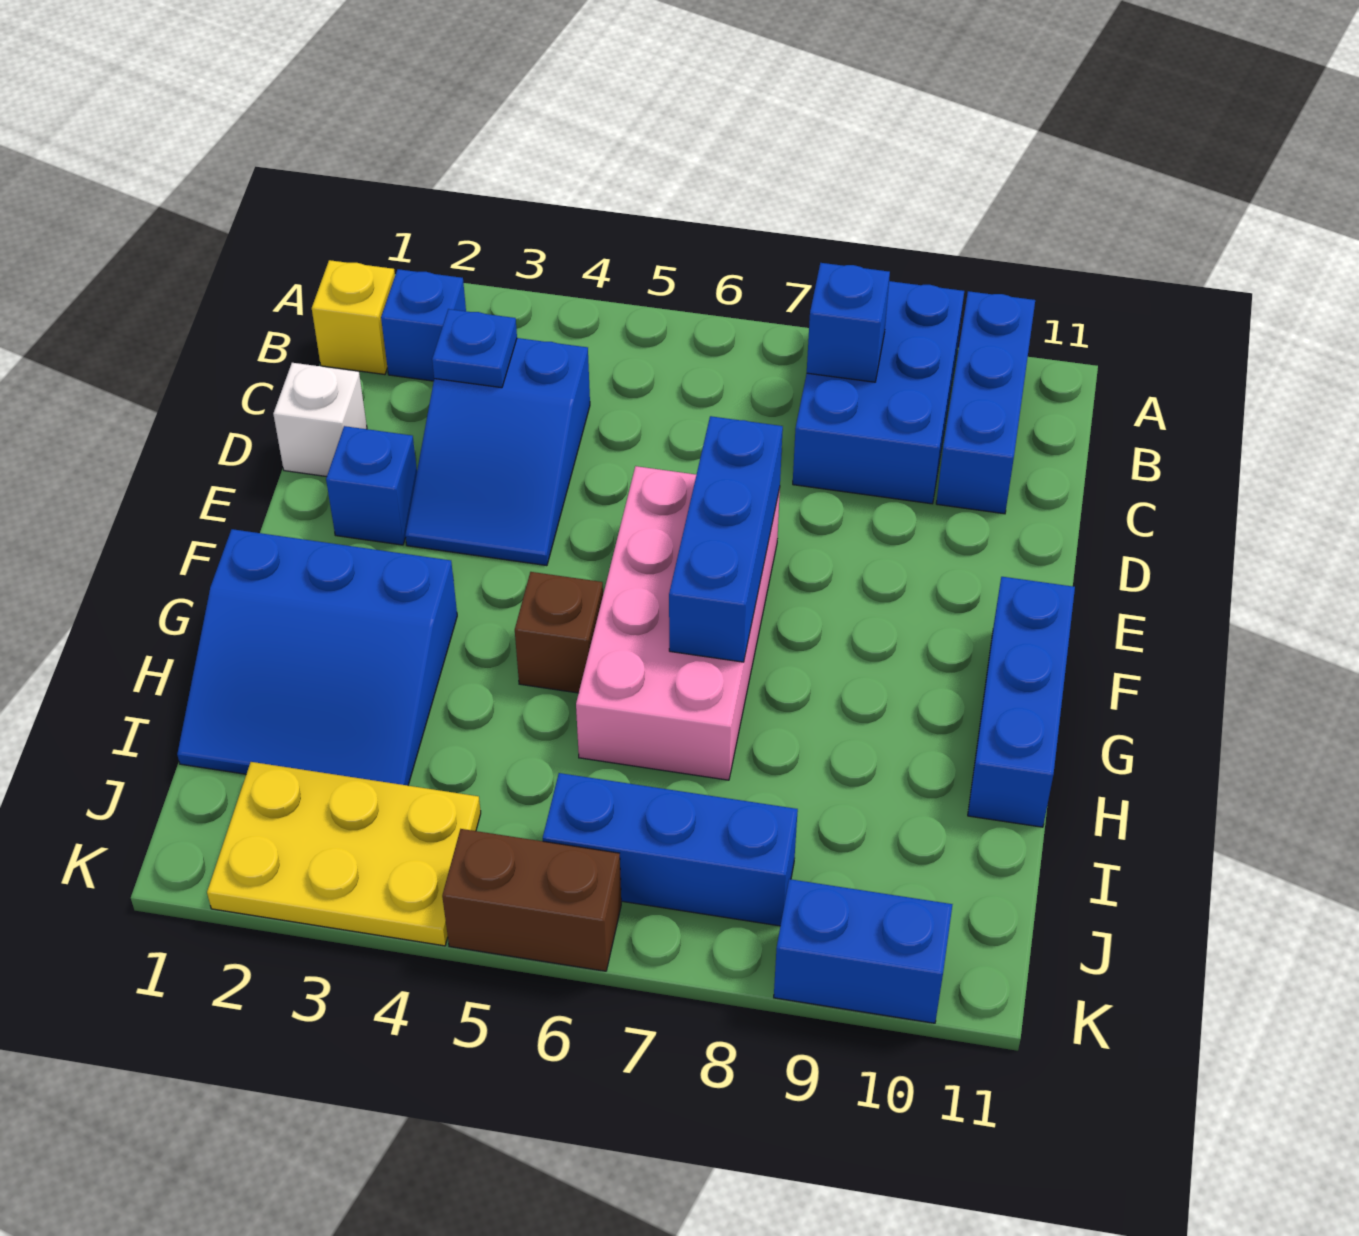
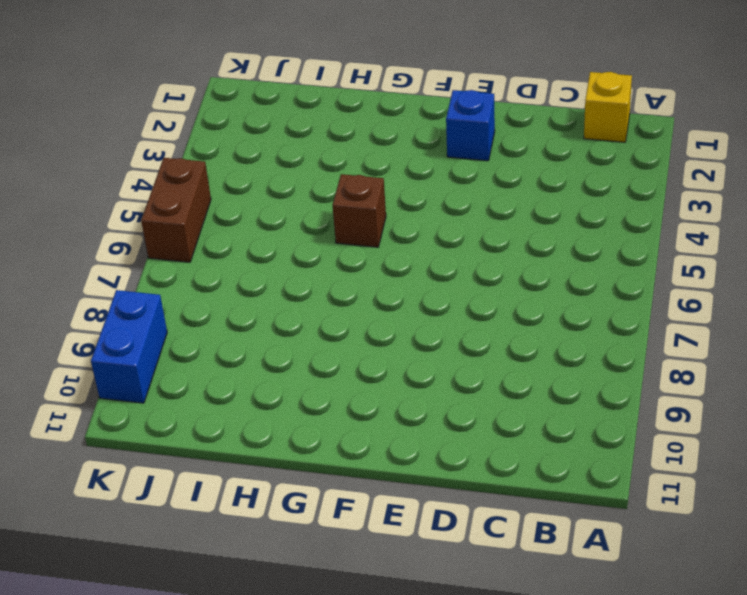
none -> blue 2x3 brick [793,281,964,504]
none -> blue 1x3 brick [936,291,1035,514]
none -> blue 1x1 brick [381,269,466,381]

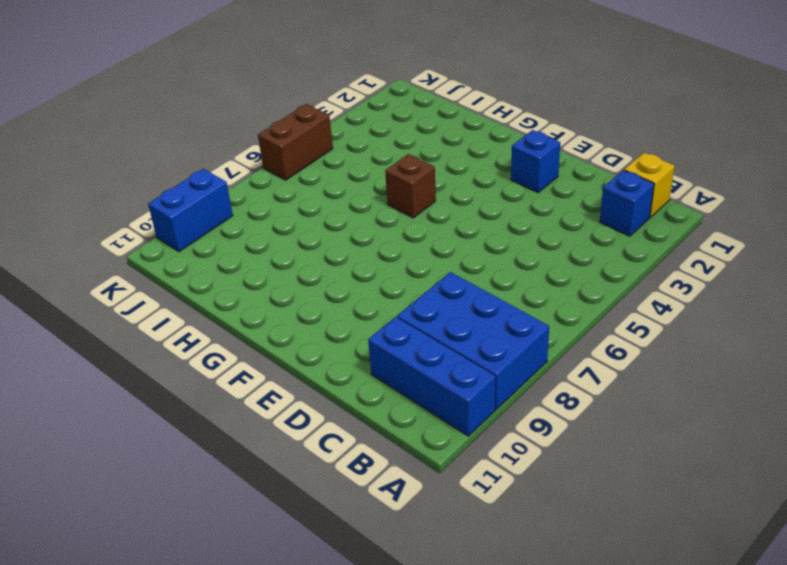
none -> blue 2x3 slope [405,338,590,566]
none -> white 1x1 brick [273,363,367,477]
none -> pink 2x4 brick [576,466,780,780]

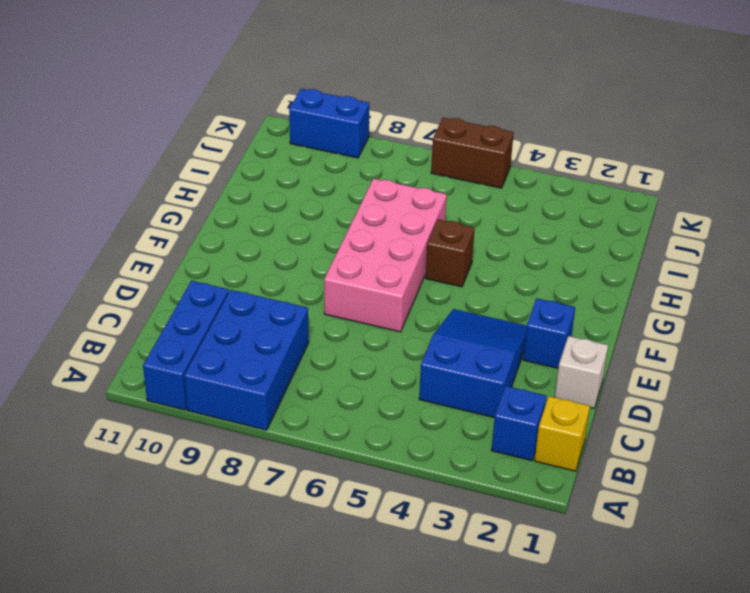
none -> blue 1x3 brick [968,577,1075,827]
none -> blue 3x3 slope [177,529,457,786]
none -> yellow 2x3 plate [207,762,481,946]

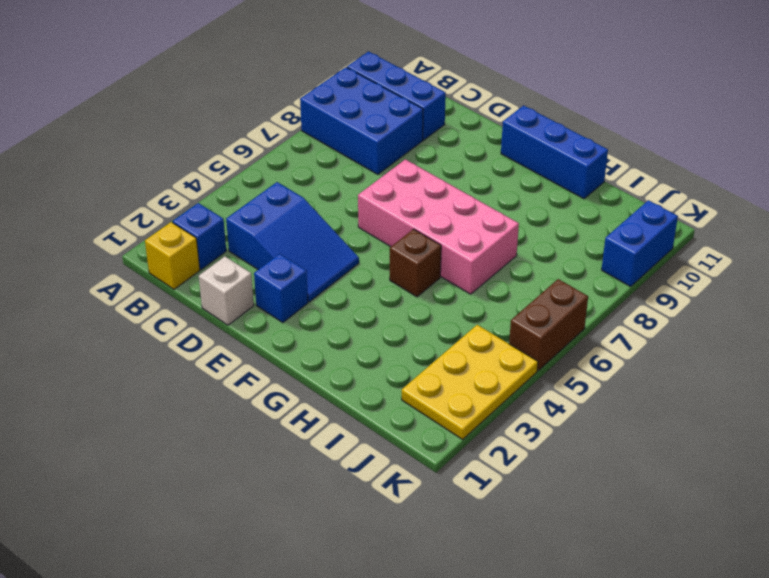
none -> blue 3x3 slope [177,529,457,786]
none -> blue 1x3 brick [543,773,798,926]
none -> blue 1x1 brick [807,263,890,382]

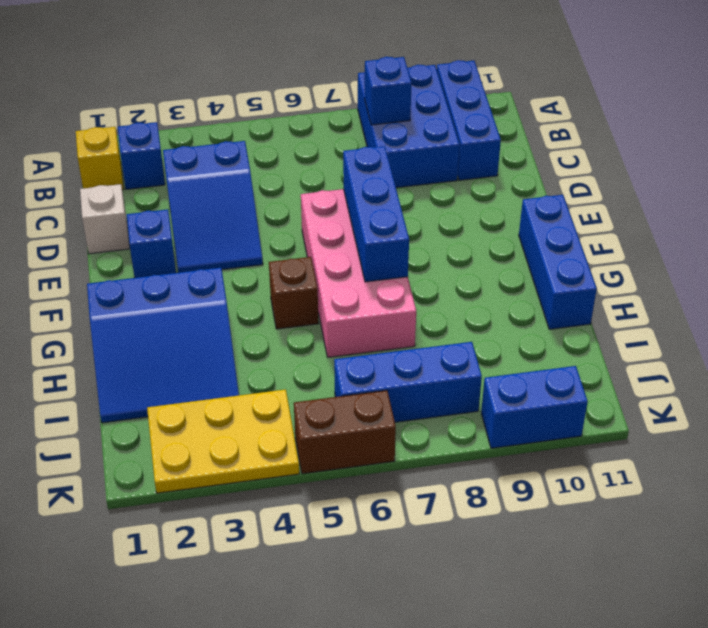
none -> blue 1x1 plate [432,309,517,388]

